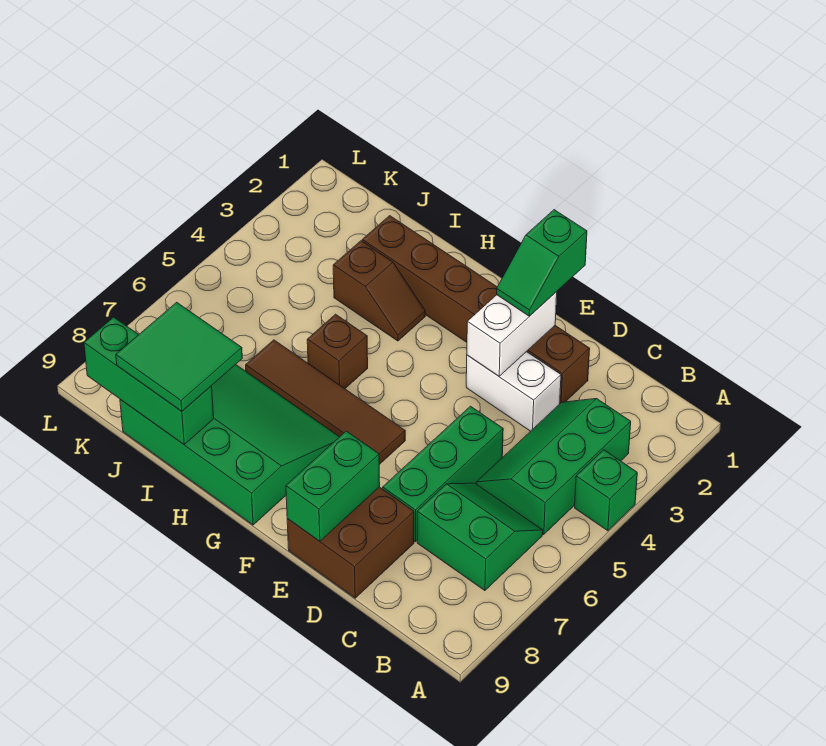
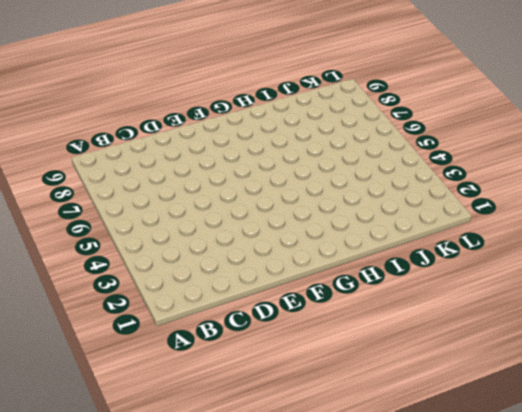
none -> green 1x1 brick [575,450,637,531]
none -> green 2x3 slope [476,399,631,534]
none -> green 2x2 slope [417,483,543,591]

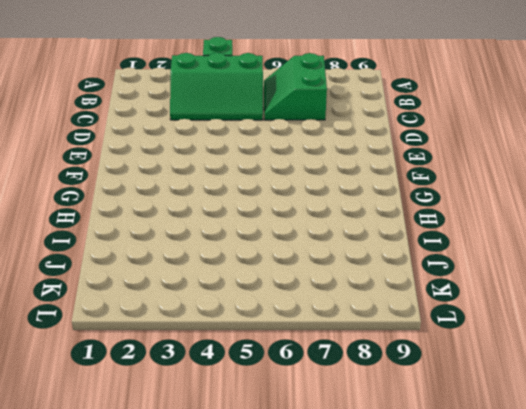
none -> brown 1x6 brick [362,216,590,403]
none -> white 1x2 brick [466,352,561,431]
none -> green 1x3 brick [383,406,503,542]

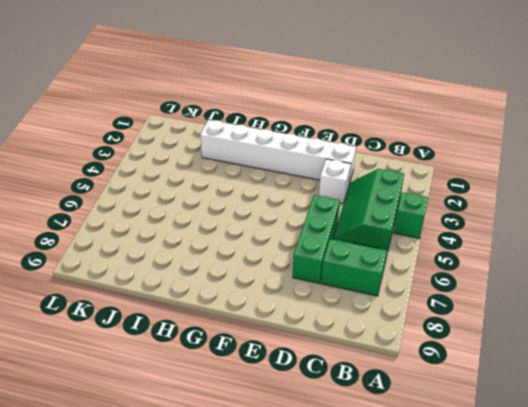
white 1x6 brick [200,120,356,183] -> brown 1x6 brick [362,216,590,403]
white 1x1 brick [319,159,351,203] -> white 1x2 brick [466,352,561,431]
none -> brown 2x2 brick [287,487,414,598]
none -> brown 1x4 tile [246,340,405,465]
none -> green 3x4 slope [120,365,339,525]

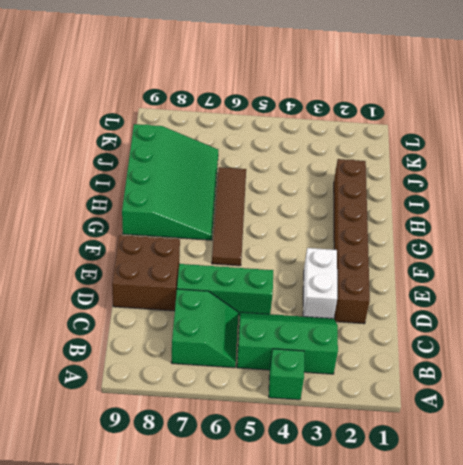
none -> brown 1x2 slope [333,241,425,341]
none -> brown 1x1 brick [307,314,368,389]
none -> white 1x2 brick [467,292,557,376]

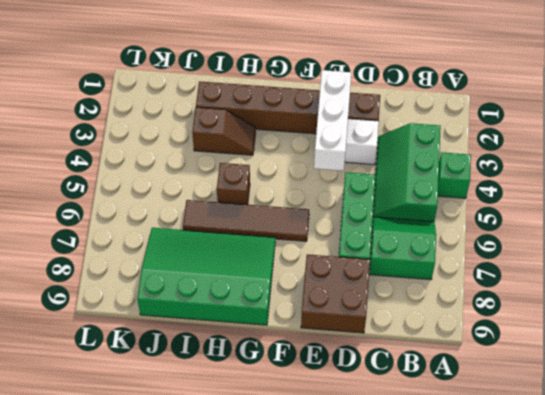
white 1x3 brick [314,70,351,171] -> white 1x2 brick [467,292,557,376]
none -> green 1x2 brick [286,431,380,541]
none -> green 1x3 brick [84,317,214,444]
none -> green 1x2 slope [497,210,587,316]

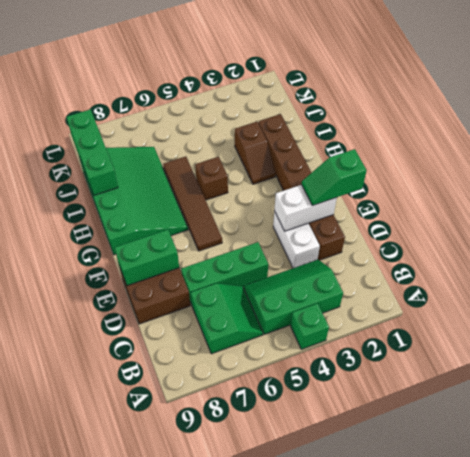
none -> green 2x2 tile [116,302,242,411]

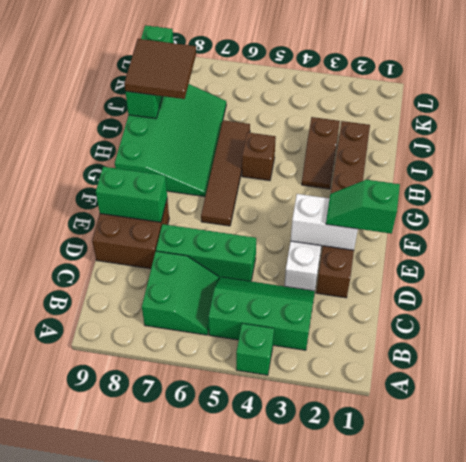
brown 2x2 tile [124,39,196,99] -> green 2x2 tile [116,302,242,411]

